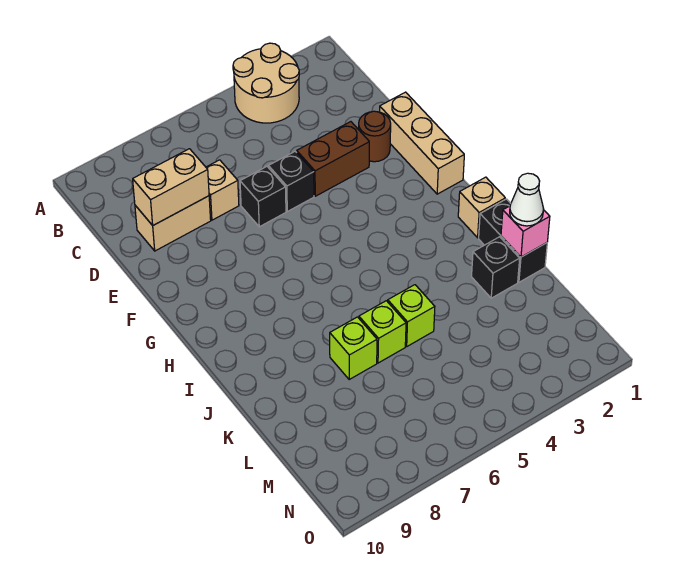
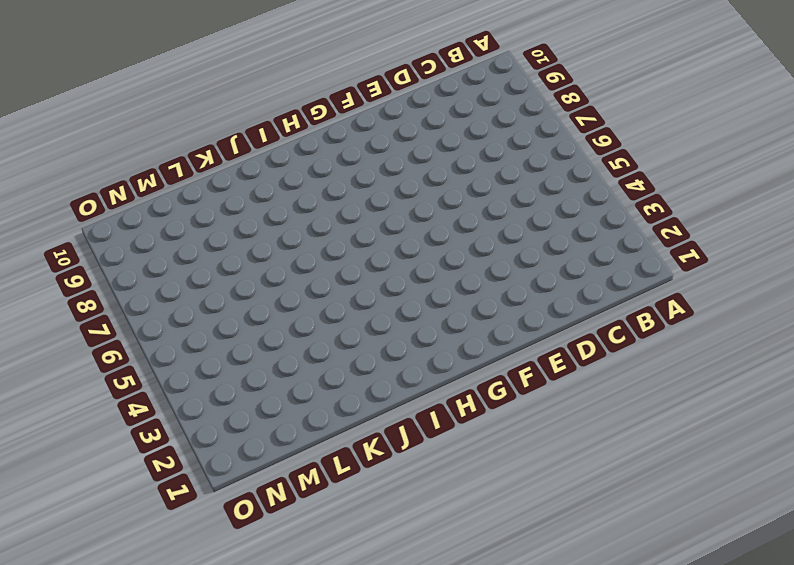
none -> tan 2x2 round brick [233,43,299,123]
none -> tan 1x1 brick [206,160,239,220]
none -> tan 1x2 brick [135,196,211,251]

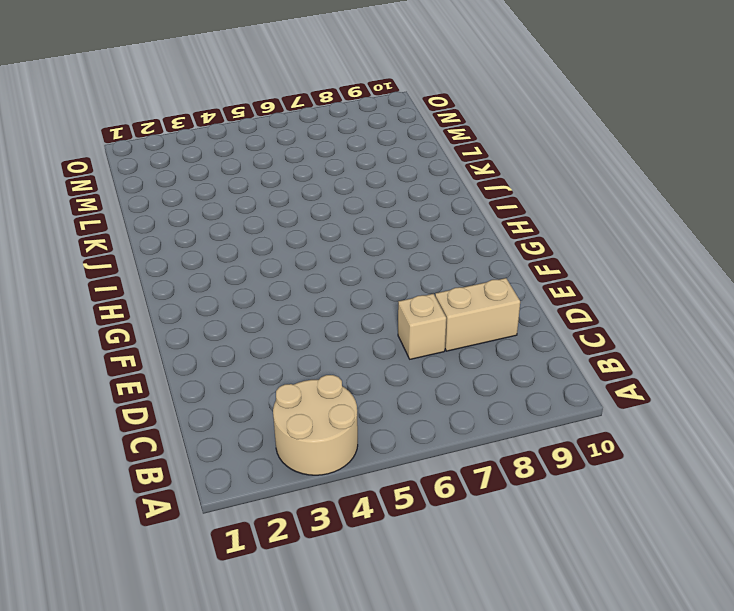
none -> tan 1x3 brick [380,92,464,194]
none -> brown 1x1 round brick [358,111,391,162]
none -> brown 1x2 brick [297,122,369,196]

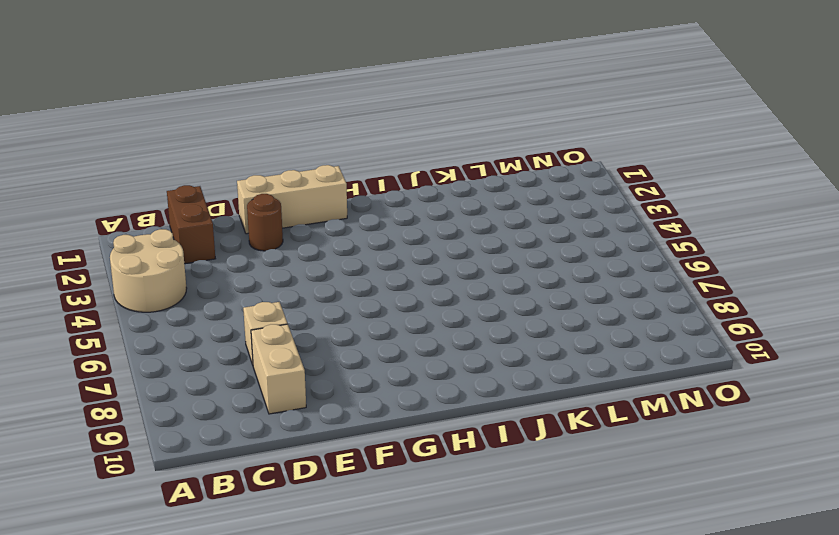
brown 1x2 brick [167,185,215,264] -> brown 1x2 brick moved to [297,122,369,196]
none -> black 1x1 brick [268,151,314,211]
none -> black 1x1 brick [240,167,286,227]
none -> tan 1x1 brick [458,177,505,238]

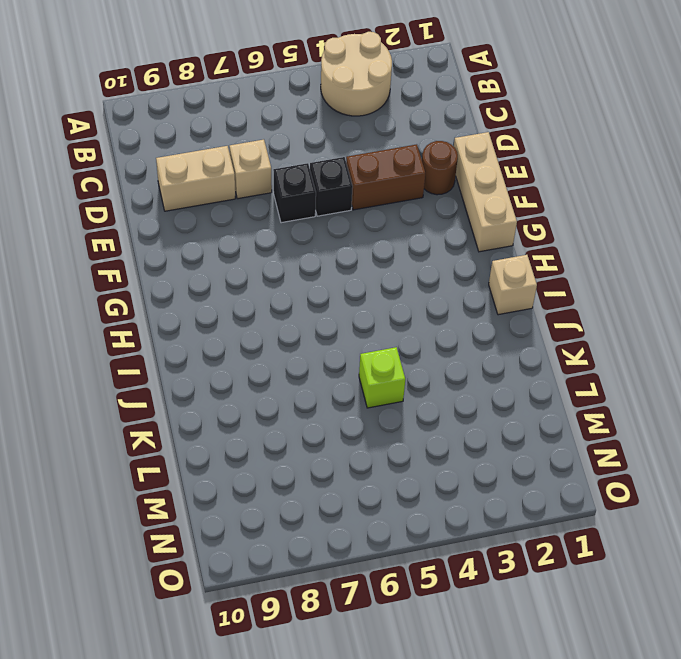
none -> black 1x2 brick [479,199,547,282]
none -> black 1x1 brick [472,237,520,298]
none -> lime 1x1 brick [359,301,406,363]

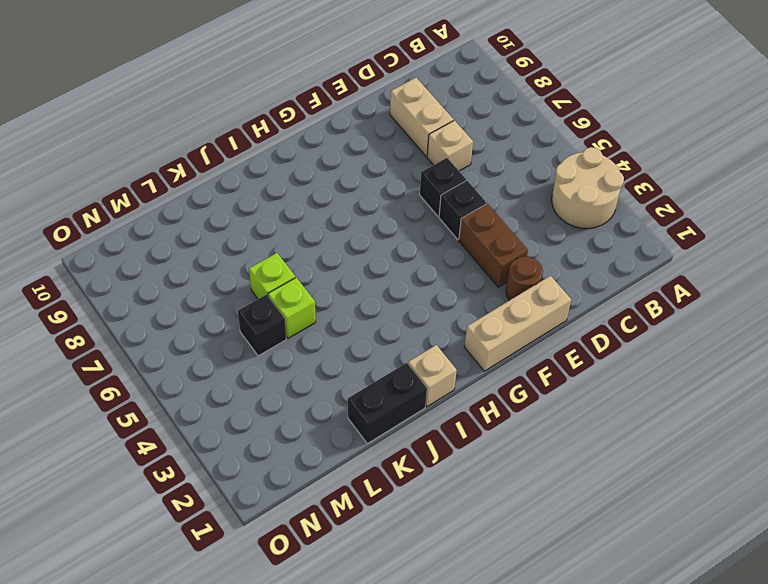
black 1x1 brick [238,294,286,356] -> black 1x1 brick moved to [472,237,520,298]
none -> lime 1x1 brick [330,317,377,379]
none -> tan 1x2 brick [133,149,209,225]
none -> pink 1x1 brick [501,206,550,257]

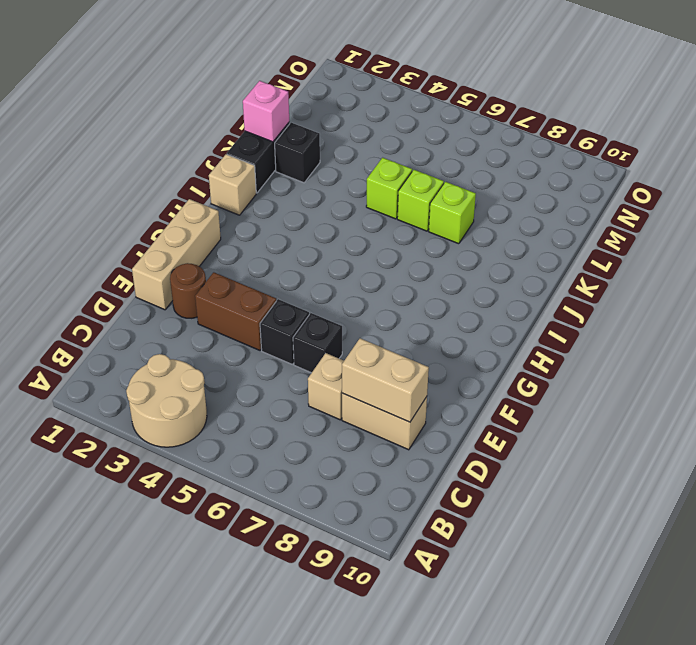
none -> white 1x1 cone [510,173,544,226]

